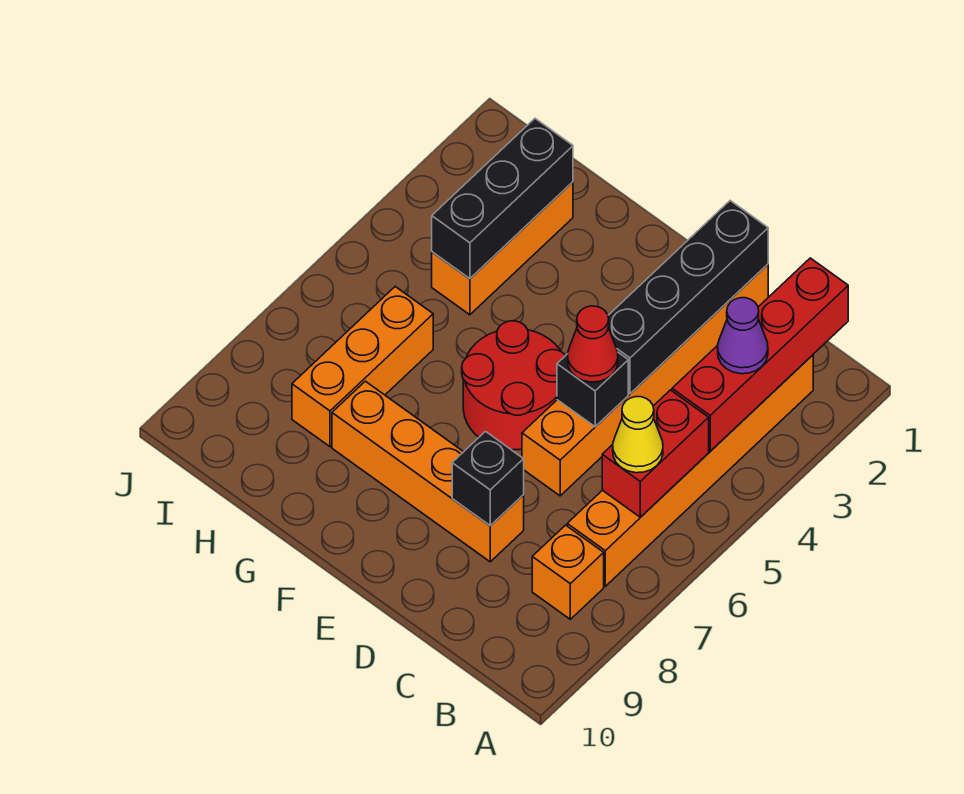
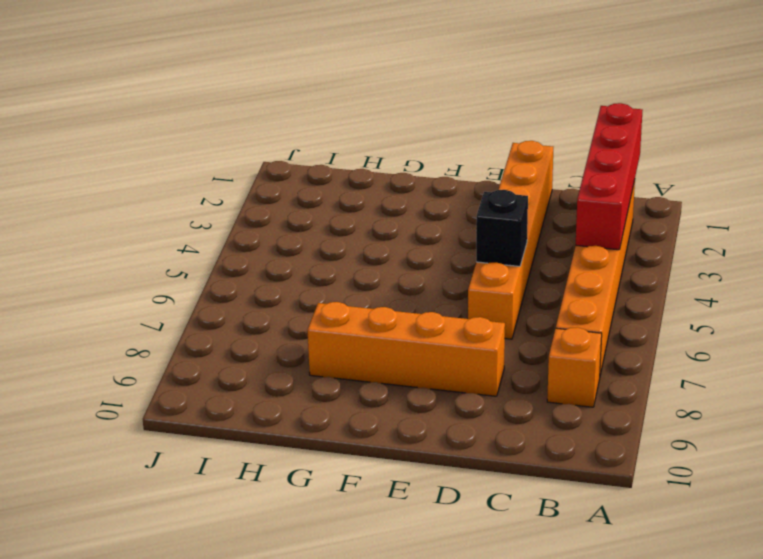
none -> red 2x2 round brick [462,321,566,450]
none -> orange 1x3 brick [432,182,573,315]
none -> orange 1x3 brick [292,287,433,447]

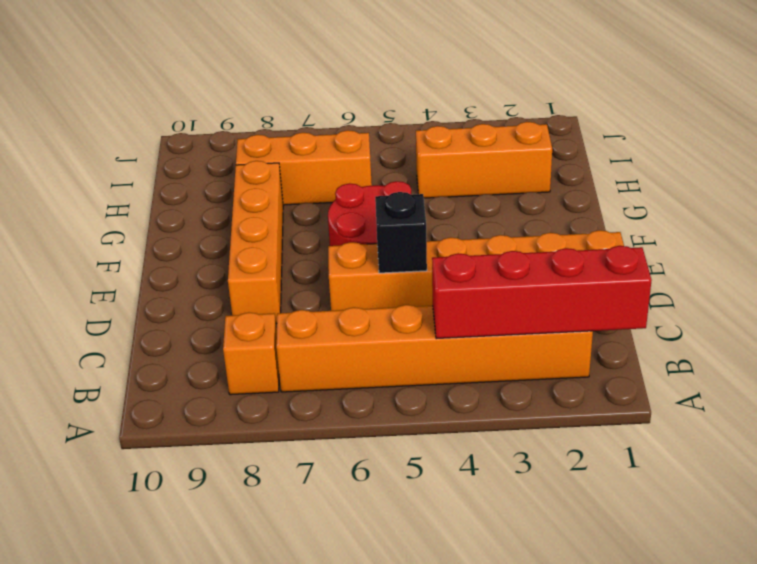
none -> red 1x2 brick [602,390,709,517]
none -> black 1x4 brick [608,201,768,394]
none -> black 1x1 brick [452,432,524,526]

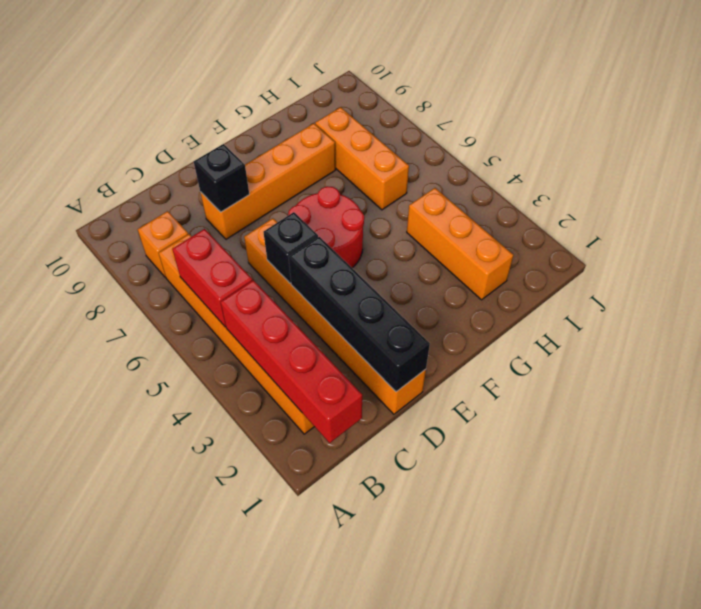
none -> black 1x3 brick [432,119,573,279]
none -> purple 1x1 cone [718,298,768,374]
none -> yellow 1x1 cone [613,397,663,473]

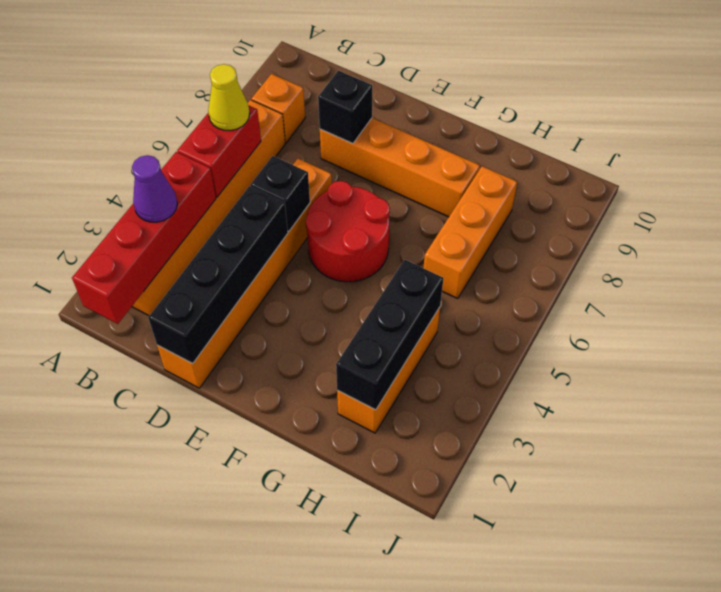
none -> red 1x1 cone [568,306,618,382]

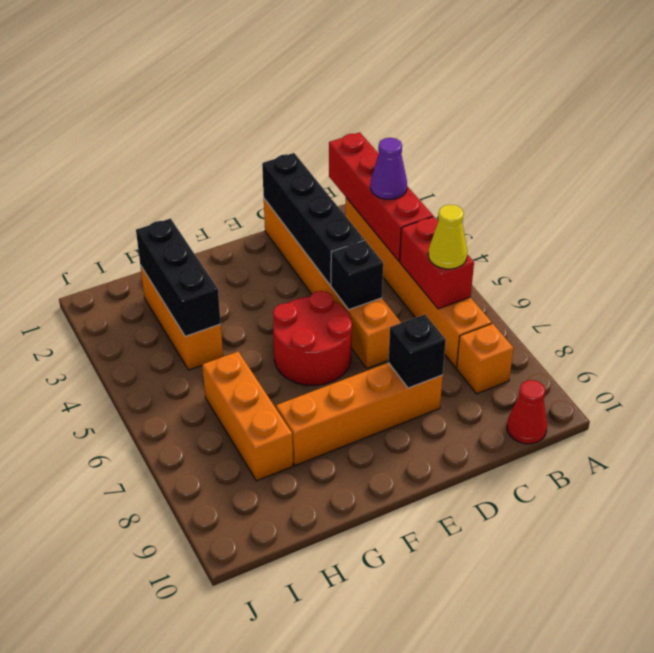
red 1x1 cone [507,380,547,444] -> red 1x1 cone moved to [568,306,618,382]

